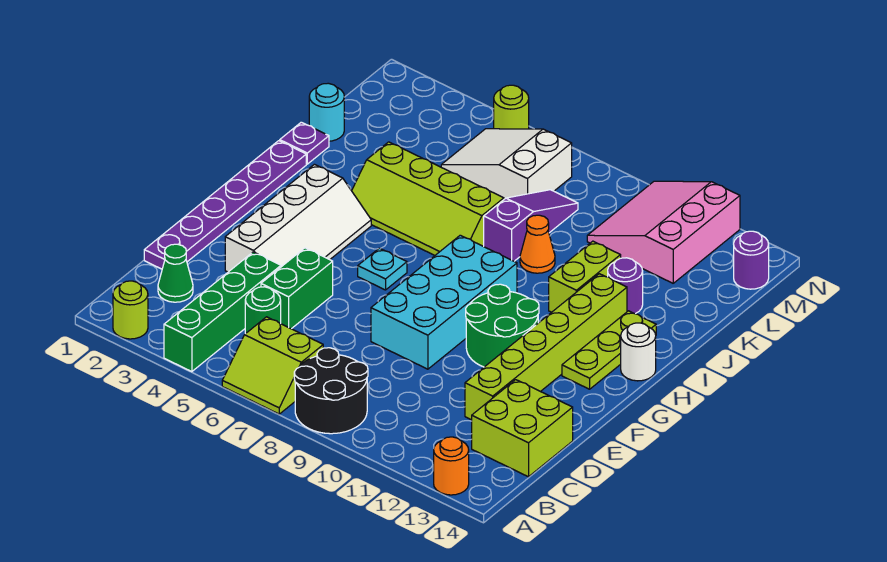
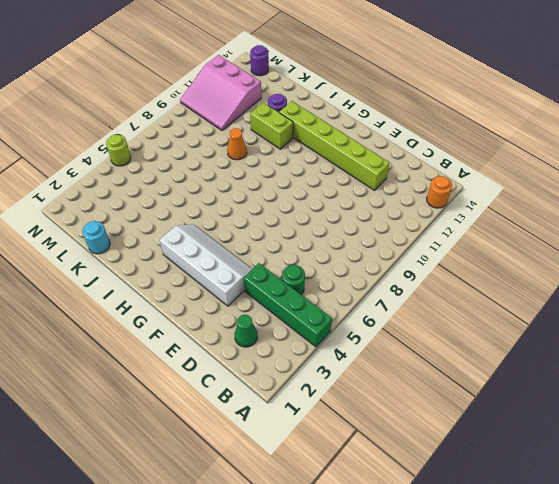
none -> lime 1x1 round brick [113,281,148,339]
none -> lime 2x2 slope [222,317,323,414]
none -> black 2x2 round brick [294,348,368,434]

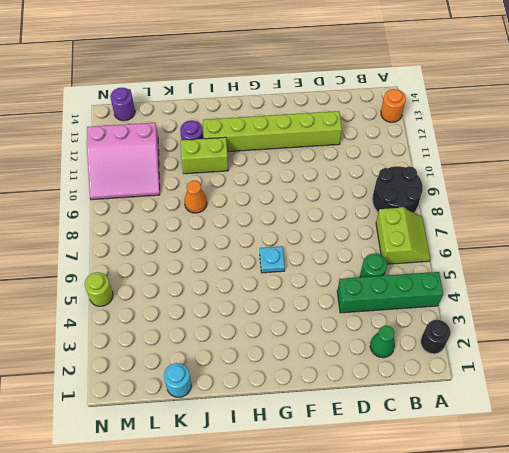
black 1x1 round brick [421,320,451,354] -> lime 1x1 round brick [113,281,148,339]
none -> lime 2x2 brick [472,380,573,477]
none -> purple 1x6 plate [144,141,306,269]
none -> green 1x2 brick [261,248,333,329]

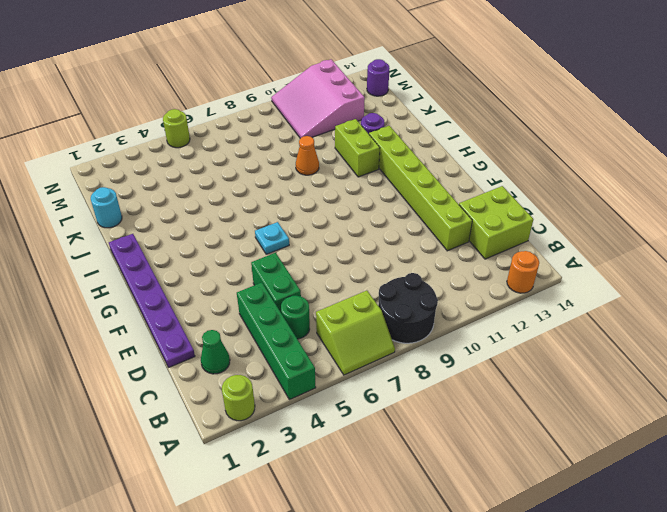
none -> white 2x4 slope [225,164,371,272]
none -> cyan 2x4 brick [371,235,517,369]
none -> green 2x2 round brick [466,284,539,367]

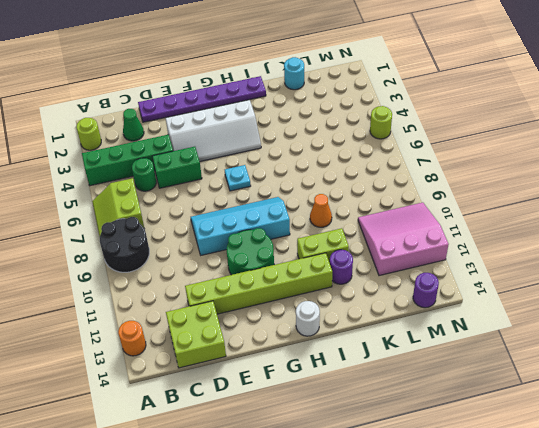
cyan 2x4 slope [191,197,290,255] -> cyan 2x4 brick [371,235,517,369]
none -> lime 1x3 plate [562,311,656,389]
none -> lime 2x4 slope [352,142,504,255]
none -> purple 1x1 plate [280,122,329,164]

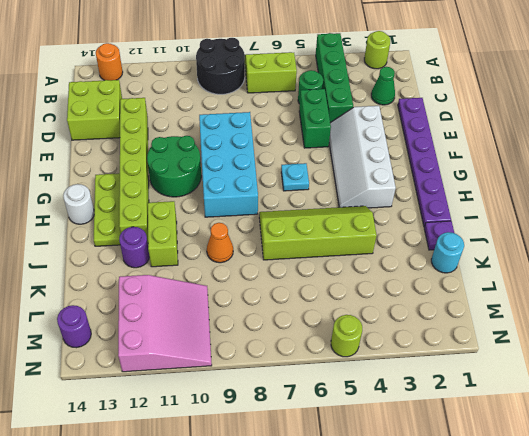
none -> purple 1x3 slope [484,190,578,261]
none -> white 2x3 slope [441,129,572,199]

